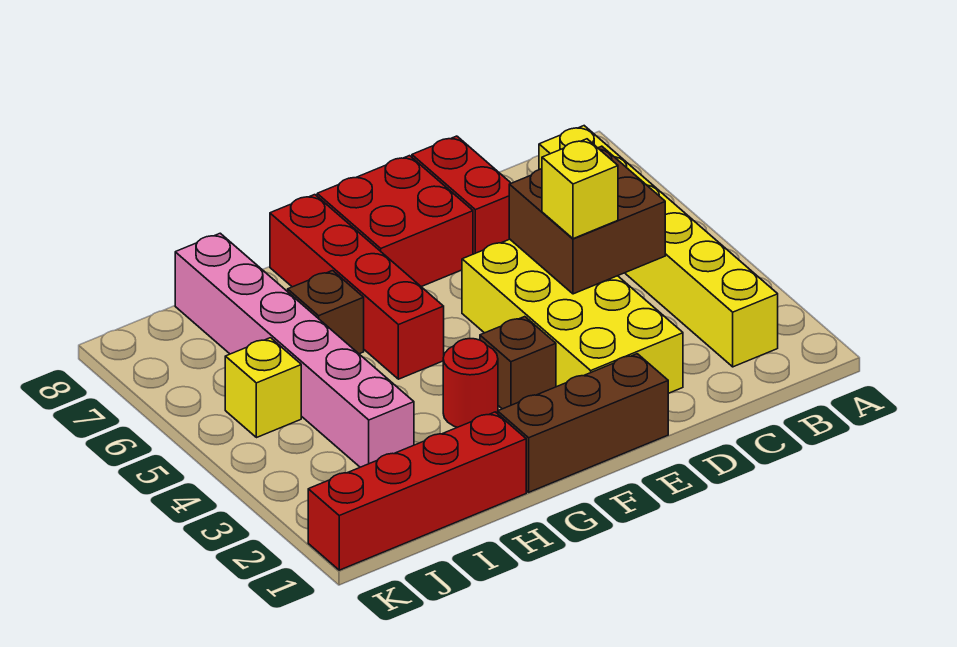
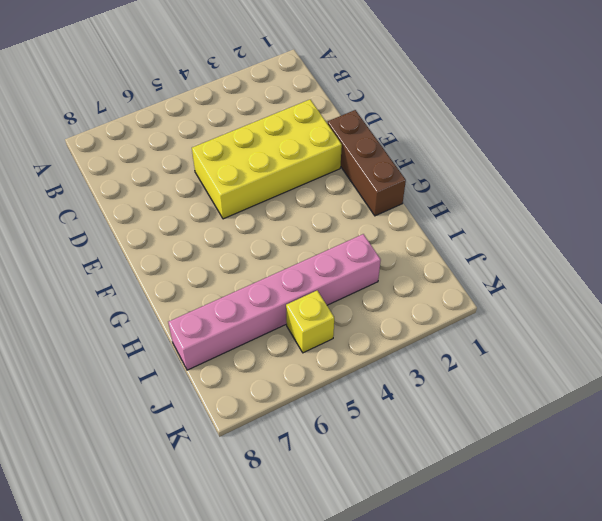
none -> yellow 1x6 brick [539,126,778,367]
none -> red 1x2 brick [412,136,511,254]
none -> red 2x2 brick [317,156,473,287]

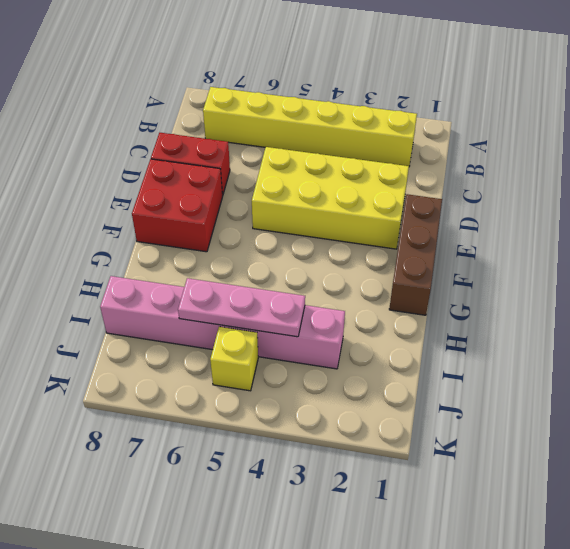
pink 1x3 plate [178,278,305,337] -> none
none -> brown 1x1 brick [480,317,556,409]
none -> red 1x1 round brick [443,339,498,427]
none -> red 1x4 brick [270,195,444,379]

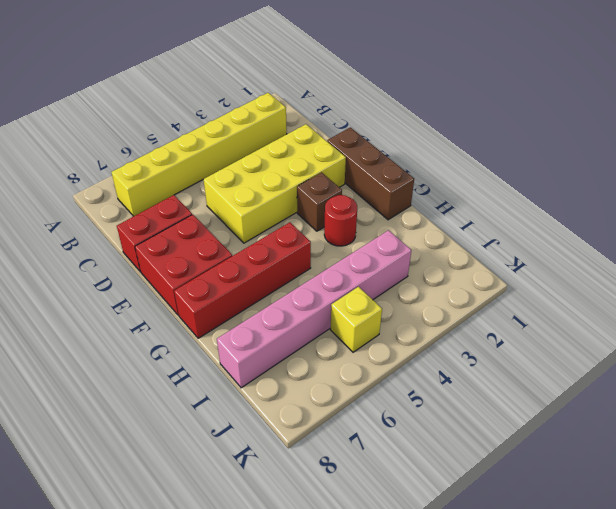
none -> red 1x4 brick [308,412,526,570]
none -> brown 1x1 brick [288,271,364,354]
none -> brown 2x2 brick [509,146,665,294]

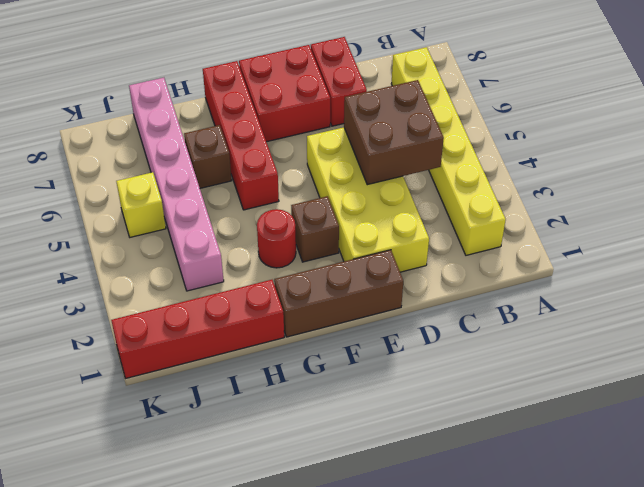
none -> yellow 1x1 brick [542,139,618,239]

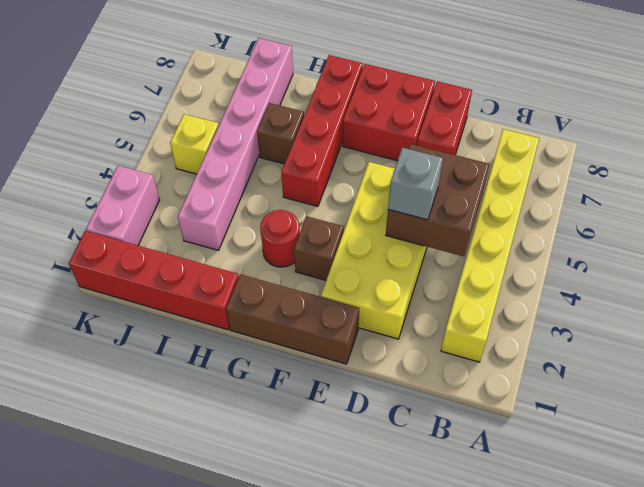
grey 1x1 brick [388,148,443,220] -> yellow 1x1 brick [542,139,618,239]
pink 1x2 brick [86,166,159,245] -> none

